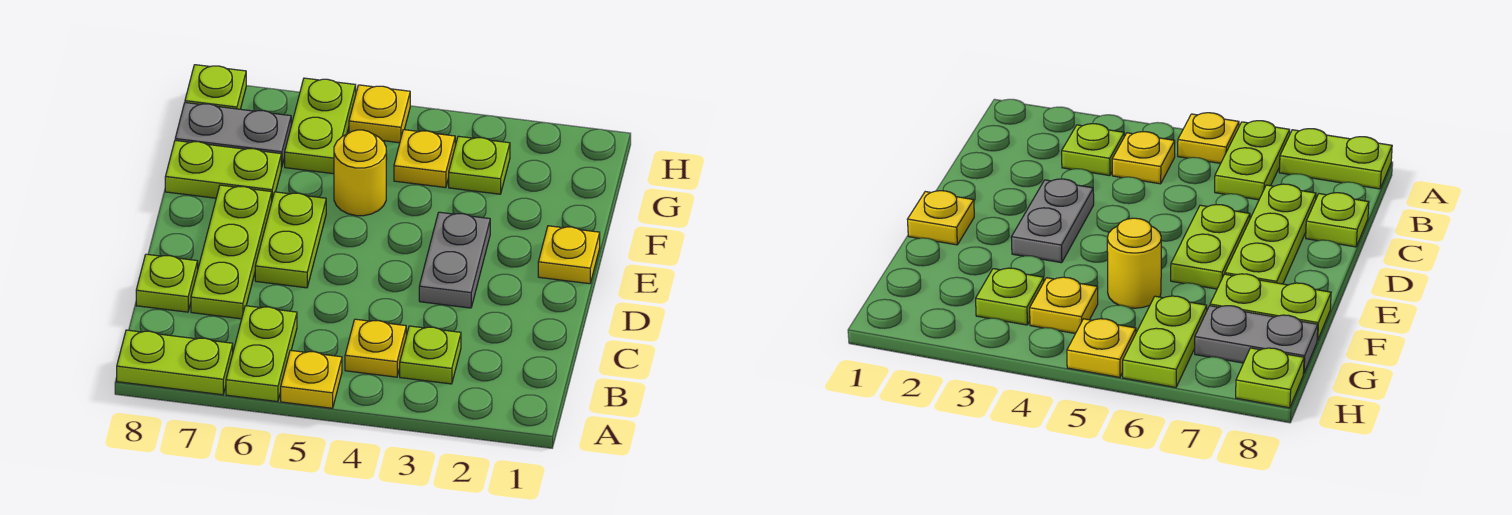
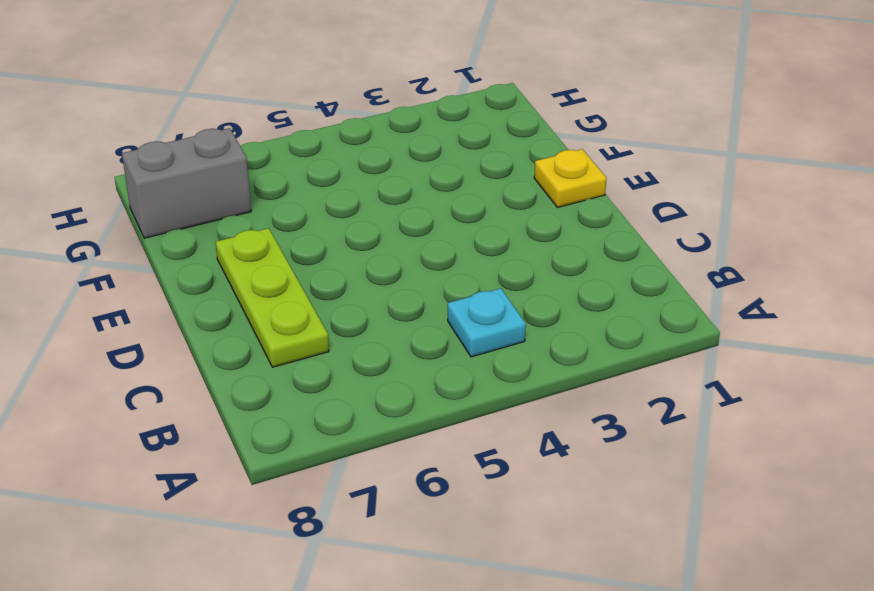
cyan 1x1 plate [448,288,526,357] -> yellow 1x1 plate [345,319,406,377]
grey 1x2 brick [122,128,251,238] -> grey 1x2 plate [175,103,291,167]
none -> yellow 1x1 plate [281,350,342,408]
none -> lime 1x2 plate [226,306,297,402]
none -> lime 1x2 plate [117,330,233,395]

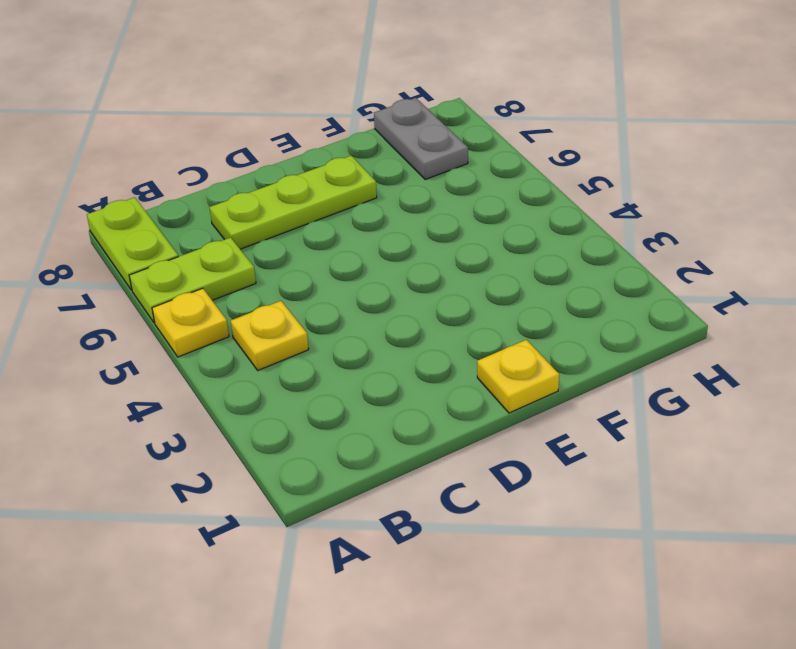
none -> lime 1x1 plate [400,326,461,384]
none -> lime 1x1 plate [136,254,198,312]
none -> grey 1x2 plate [419,212,490,308]

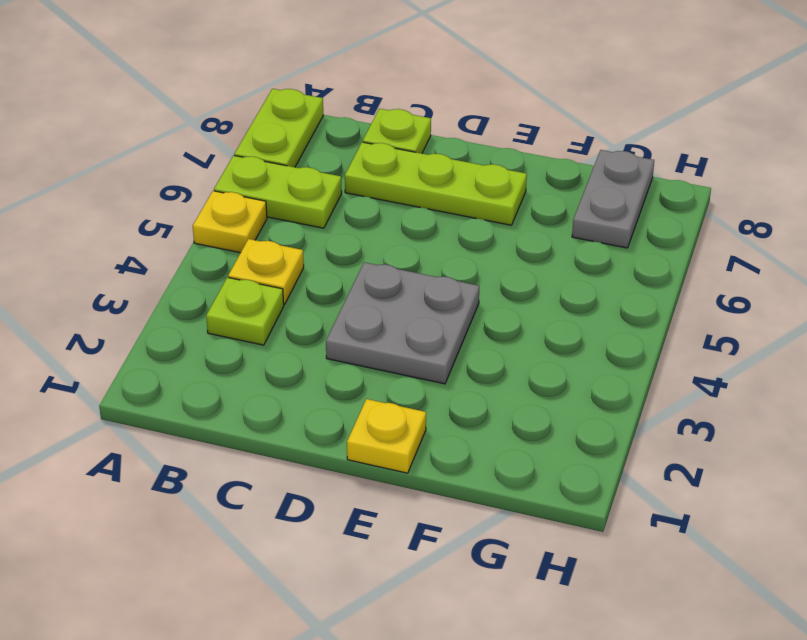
grey 2x2 plate [326,262,479,384] -> grey 1x2 plate [419,212,490,308]
none -> lime 1x2 plate [255,192,326,288]
none -> yellow 1x1 round brick [334,130,386,216]
none -> lime 1x2 plate [165,140,281,199]

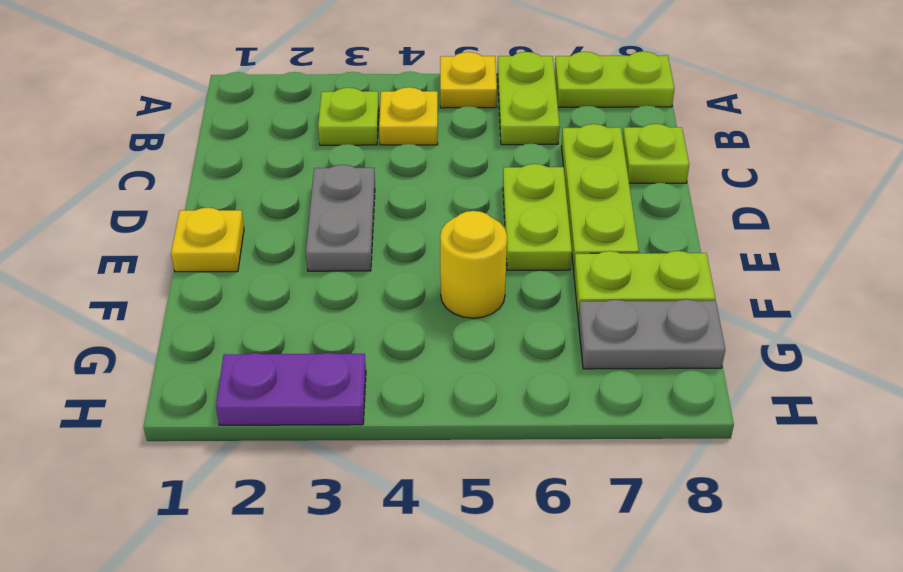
purple 1x2 plate [216,353,366,425] -> none
none -> lime 1x1 plate [449,136,510,194]
none -> yellow 1x1 plate [394,130,455,188]
none -> lime 1x2 plate [285,78,356,174]

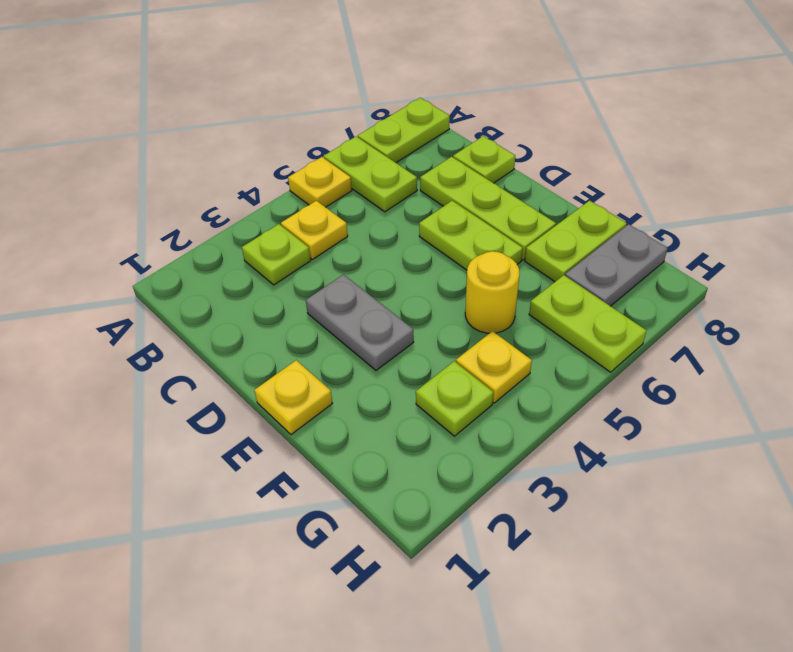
none -> yellow 1x1 plate [349,85,410,143]
none -> lime 1x1 plate [185,65,246,109]

